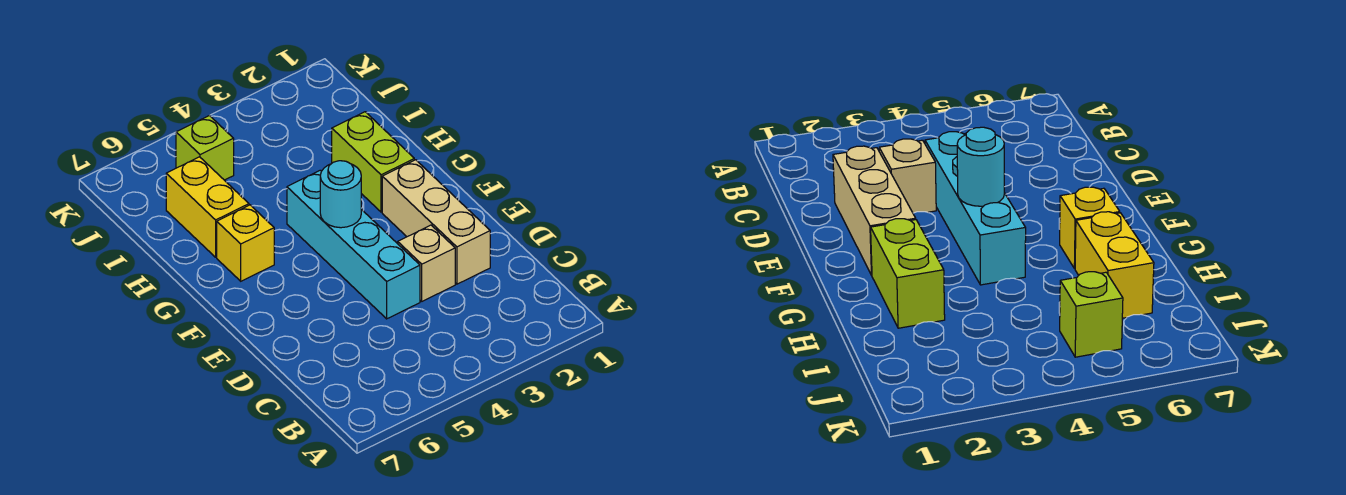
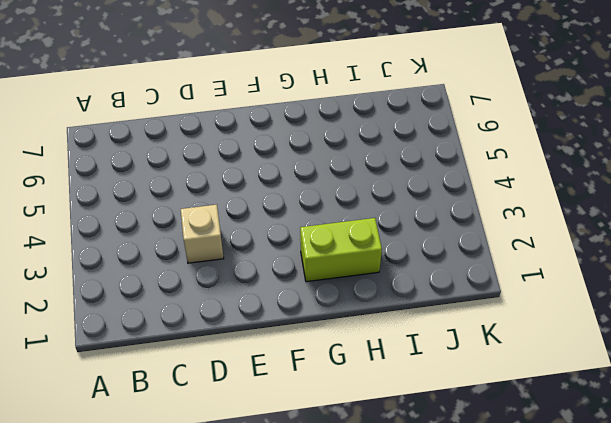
none -> tan 1x3 brick [382,160,490,284]
none -> cyan 1x4 brick [287,170,420,319]

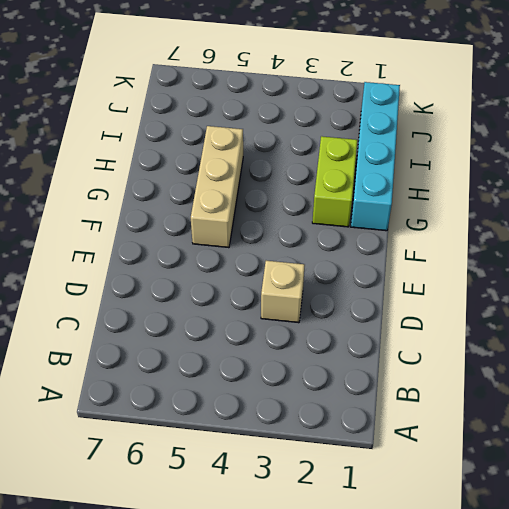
tan 1x3 brick [191,126,243,248] -> tan 1x3 brick moved to [382,160,490,284]
cyan 1x4 brick [351,82,400,231] -> cyan 1x4 brick moved to [287,170,420,319]
none -> yellow 1x1 brick [217,205,274,281]
none -> yellow 1x2 brick [166,157,249,257]

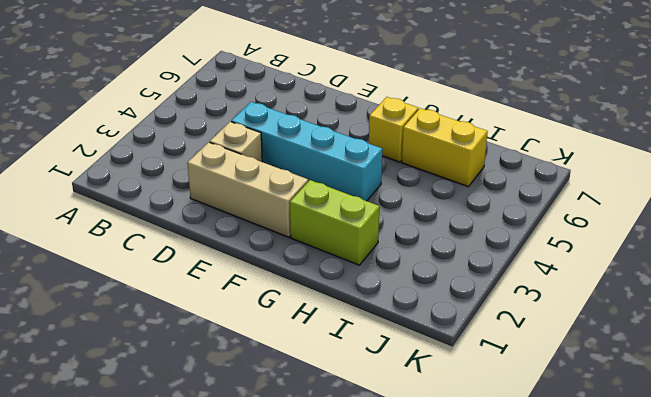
none -> lime 1x1 brick [176,115,234,180]
none -> cyan 1x1 round brick [320,161,361,228]

